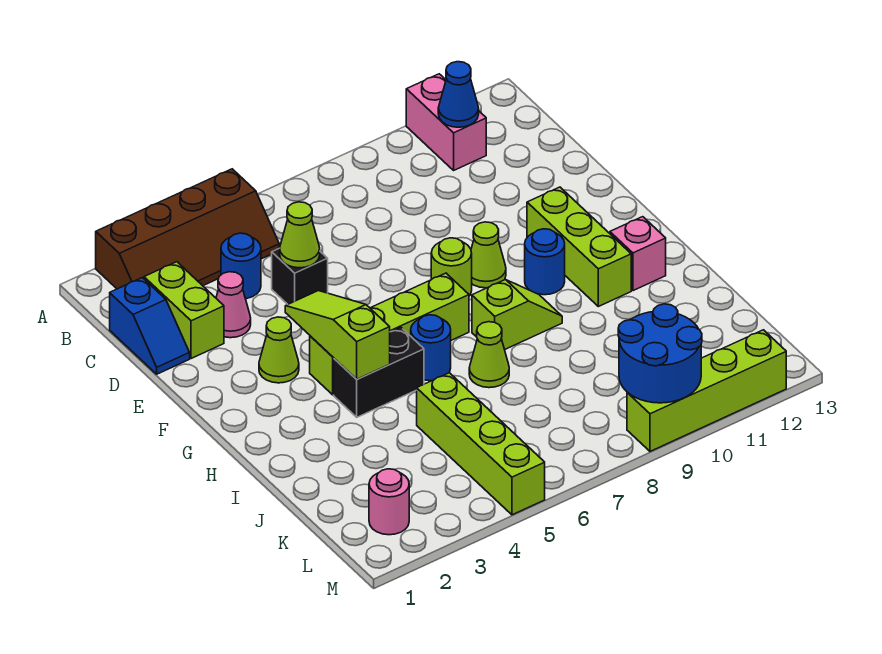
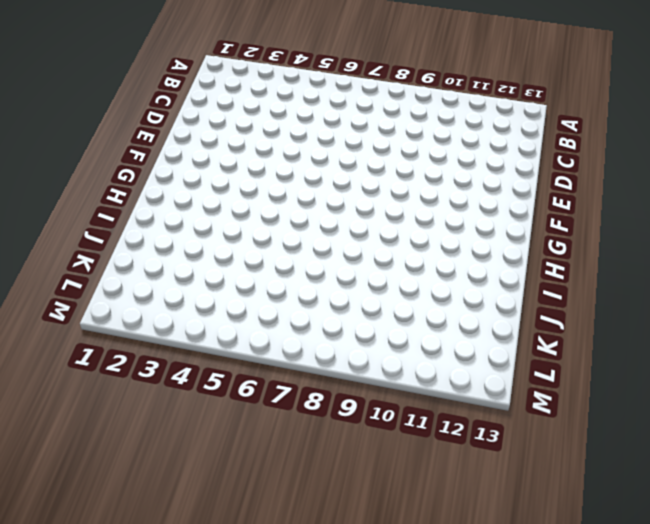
none -> brown 2x4 slope [96,169,279,289]
none -> pink 1x2 brick [406,74,486,170]
none -> blue 1x2 slope [110,278,190,374]

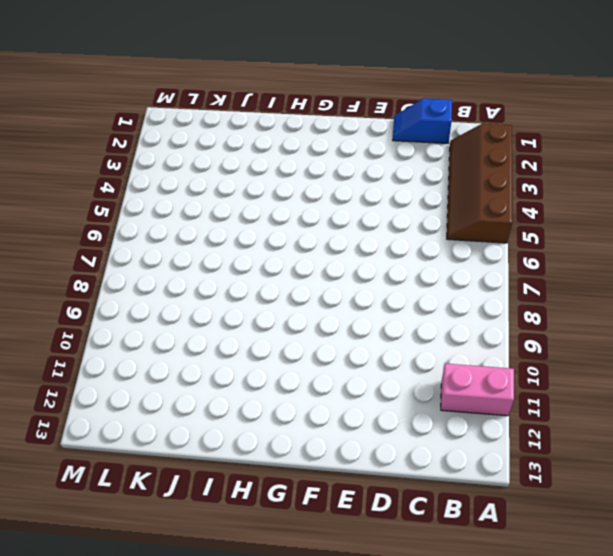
none -> lime 1x2 brick [144,262,224,359]
none -> blue 1x1 round brick [221,233,261,299]
none -> pink 1x1 cone [216,272,251,338]

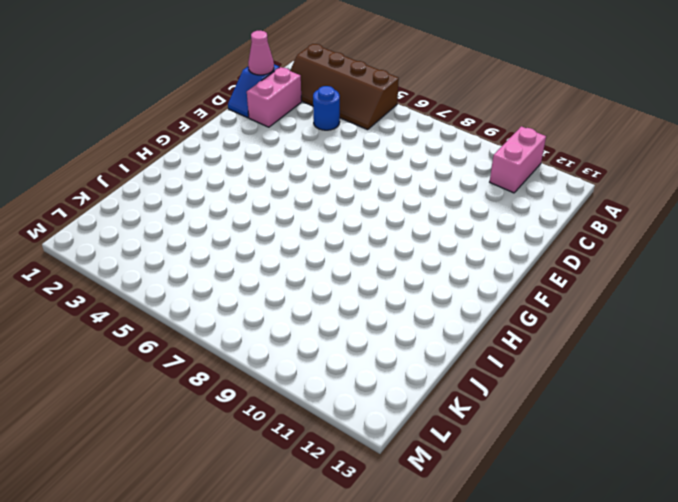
pink 1x1 cone [248,31,274,75] -> pink 1x1 cone moved to [216,272,251,338]
pink 1x2 brick [247,67,302,127] -> lime 1x2 brick [144,262,224,359]
none -> black 1x1 brick [272,248,328,304]
none -> lime 1x1 cone [259,317,299,383]
none -> lime 1x1 round brick [431,238,472,296]

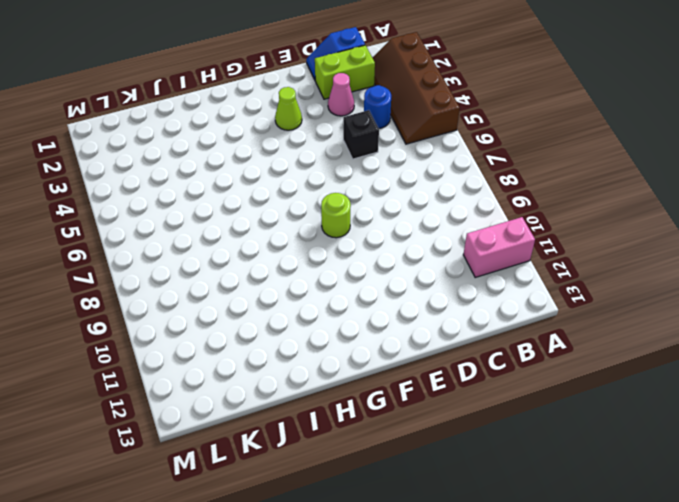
none -> lime 1x1 cone [471,222,506,288]
none -> lime 1x3 brick [527,187,631,306]
none -> lime 1x4 brick [310,273,469,395]

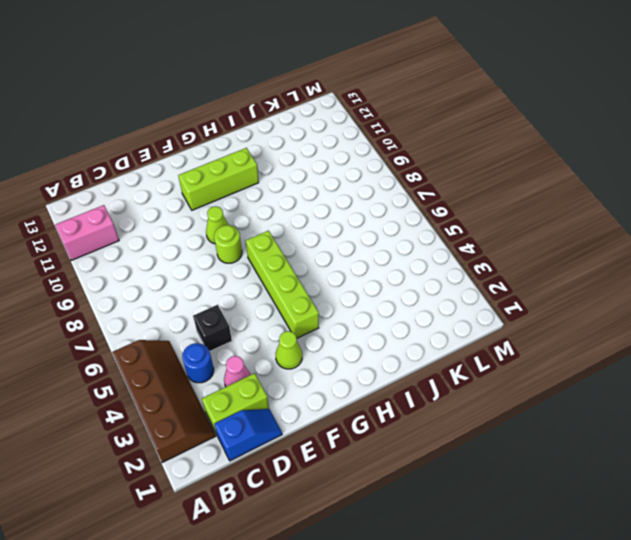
none -> blue 1x1 round brick [525,229,565,295]
none -> black 1x2 brick [334,328,424,417]
none -> blue 1x1 round brick [411,315,451,381]

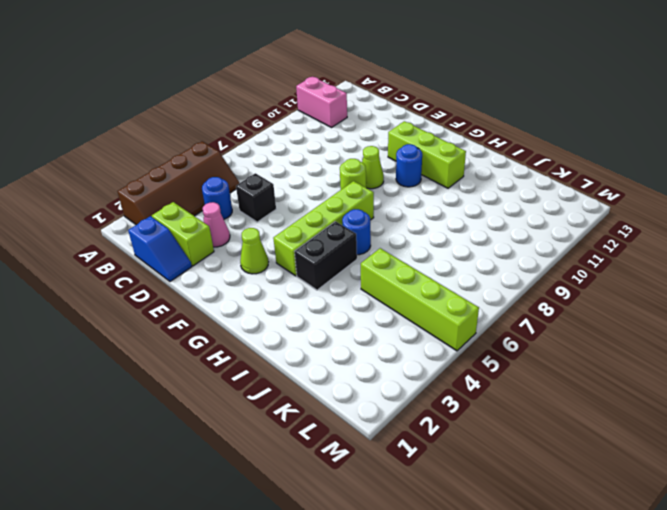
none -> lime 1x2 slope [472,280,562,350]
none -> pink 1x1 brick [610,217,666,291]
none -> lime 1x1 cone [469,322,509,388]

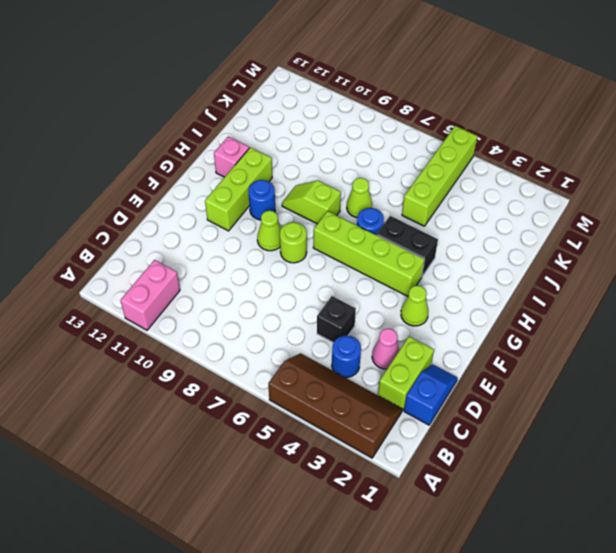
none -> pink 1x1 round brick [369,469,409,535]
none -> lime 1x4 brick [627,330,786,451]
none -> blue 1x1 cone [438,62,479,127]

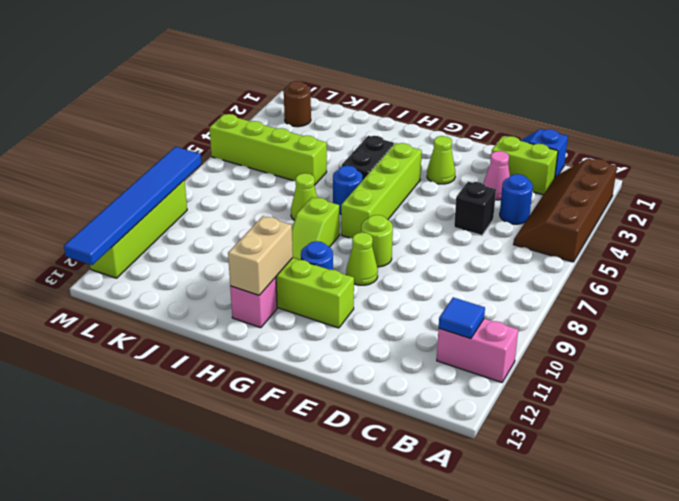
blue 1x1 tile [439,297,485,339] -> blue 1x1 cone [438,62,479,127]
tan 1x2 brick [228,216,293,295] -> none
brown 1x1 round brick [284,81,311,127] -> pink 1x1 round brick [369,469,409,535]
blue 1x6 tile [64,147,201,265] -> blue 2x2 round brick [618,304,702,403]
none -> lime 1x1 cone [280,202,320,268]
none -> lime 1x3 slope [285,291,390,379]

